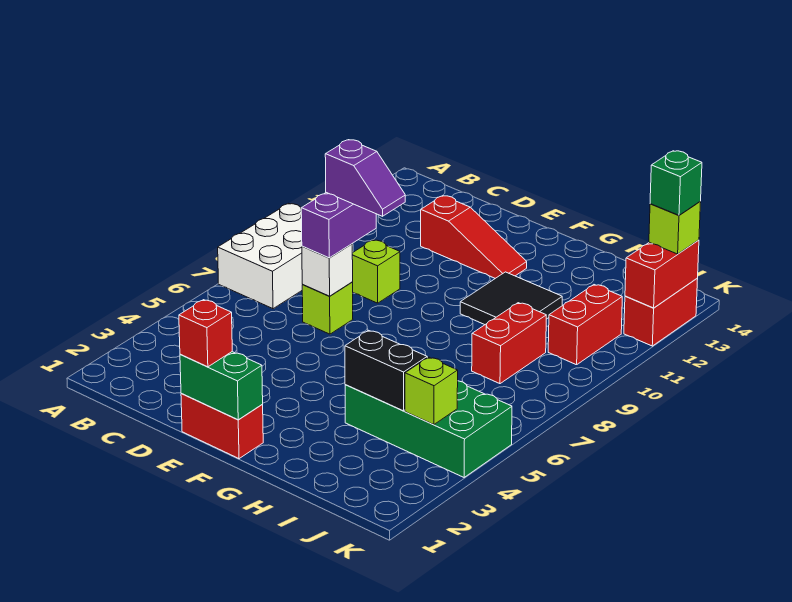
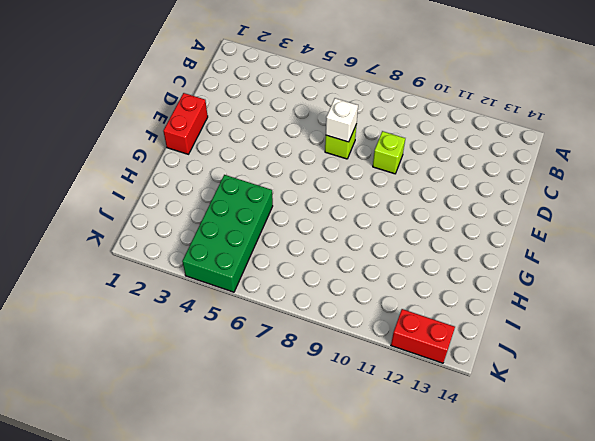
none -> white 2x3 brick [218,203,303,309]
none -> red 1x3 slope [421,196,527,278]
none -> black 2x2 tile [460,272,562,325]

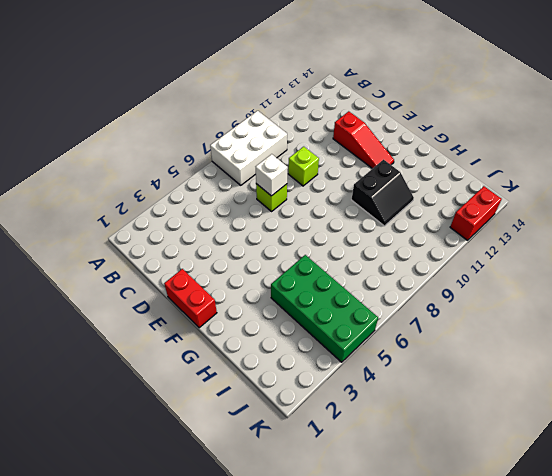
black 2x2 slope [352,160,414,226] -> black 2x2 tile [460,272,562,325]
none -> red 1x2 brick [472,303,546,384]
none -> red 1x2 brick [548,285,622,365]
none -> green 1x2 brick [180,352,263,420]

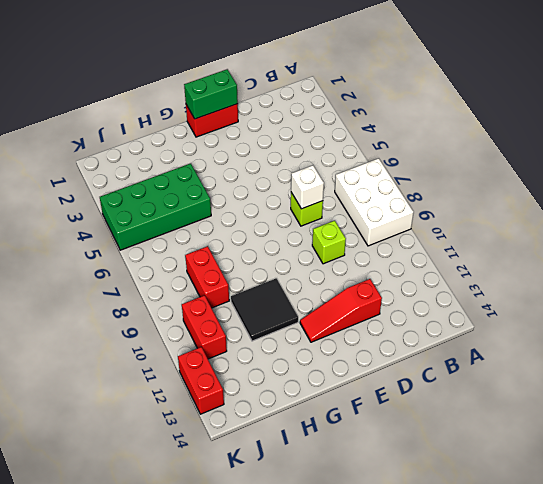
none -> black 1x2 brick [345,330,427,411]
none -> lime 1x1 brick [405,357,458,425]
none -> red 1x2 brick [625,240,699,308]

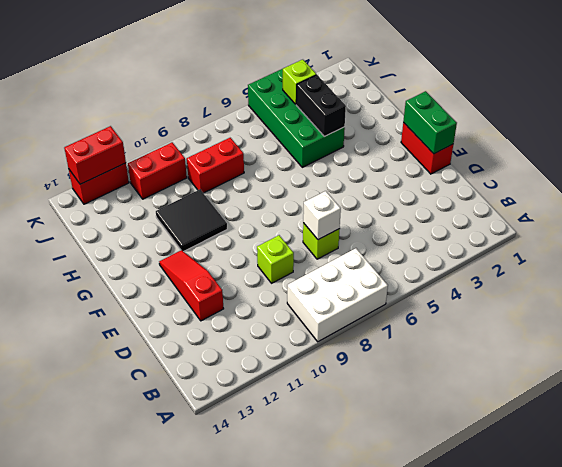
none -> purple 1x2 brick [301,193,376,258]
none -> red 1x1 brick [179,300,232,367]
none -> lime 1x1 brick [649,202,701,254]

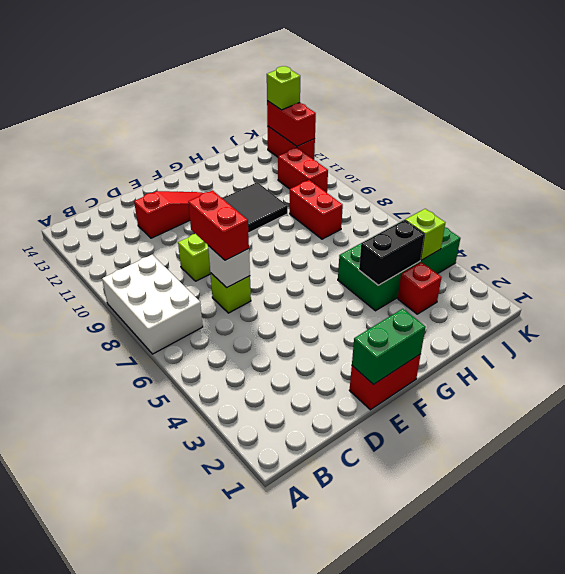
red 1x2 brick [188,190,249,260] -> purple 1x2 brick [301,193,376,258]
red 1x1 brick [398,262,442,314] -> red 1x1 brick moved to [179,300,232,367]
none -> purple 1x2 slope [325,140,405,216]
none -> green 1x1 brick [650,151,702,215]

